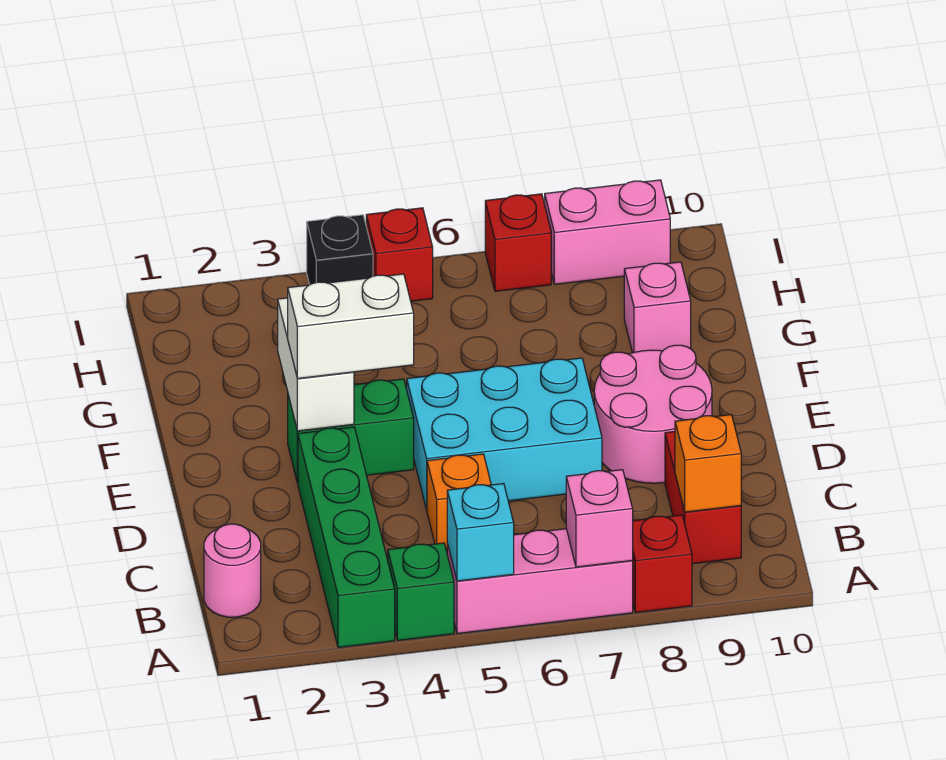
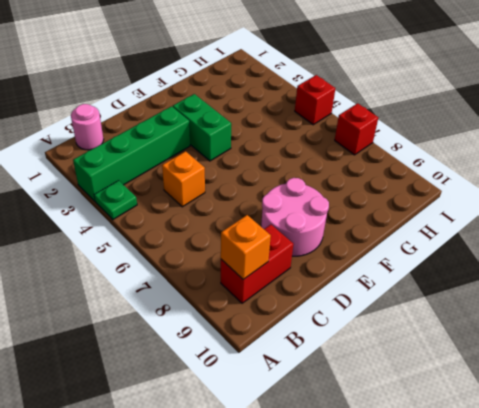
green 1x1 plate [94,180,137,220] -> green 1x1 brick [388,543,454,640]
none -> pink 1x3 brick [447,529,633,633]
none -> red 1x1 brick [632,515,692,612]
none -> cyan 2x3 brick [407,358,602,510]

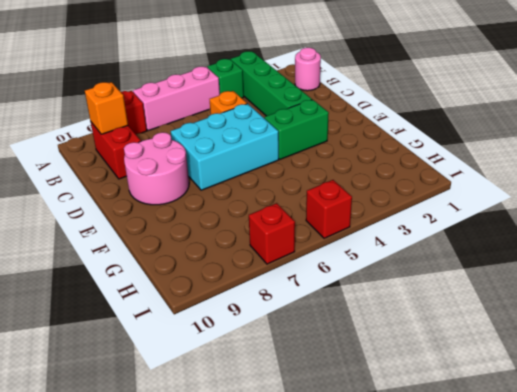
none -> pink 1x1 brick [624,262,691,353]
none -> black 1x1 brick [307,215,373,285]
none -> pink 1x2 brick [545,180,670,284]

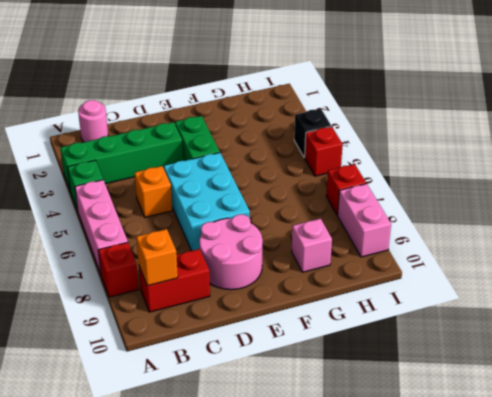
none -> cyan 1x1 brick [447,484,514,581]
none -> pink 1x1 brick [566,470,633,567]
none -> white 1x2 brick [278,298,354,431]

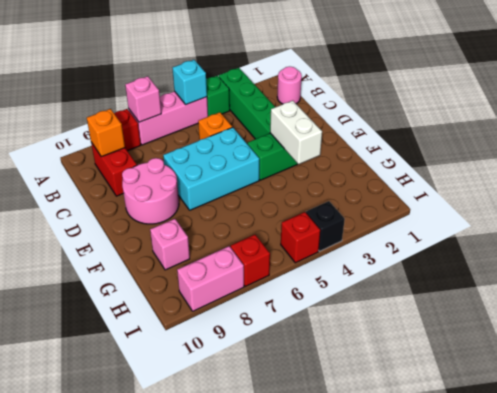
none -> white 1x2 brick [288,274,414,379]

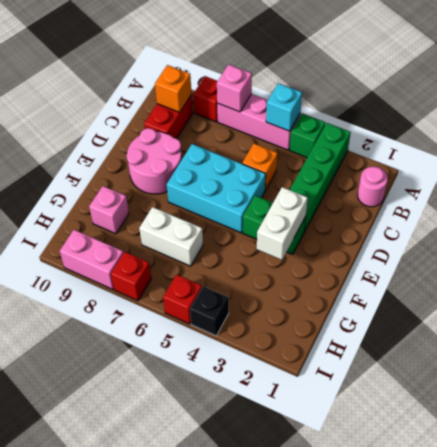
white 1x2 brick [139,207,203,266] -> white 1x2 brick moved to [288,274,414,379]

